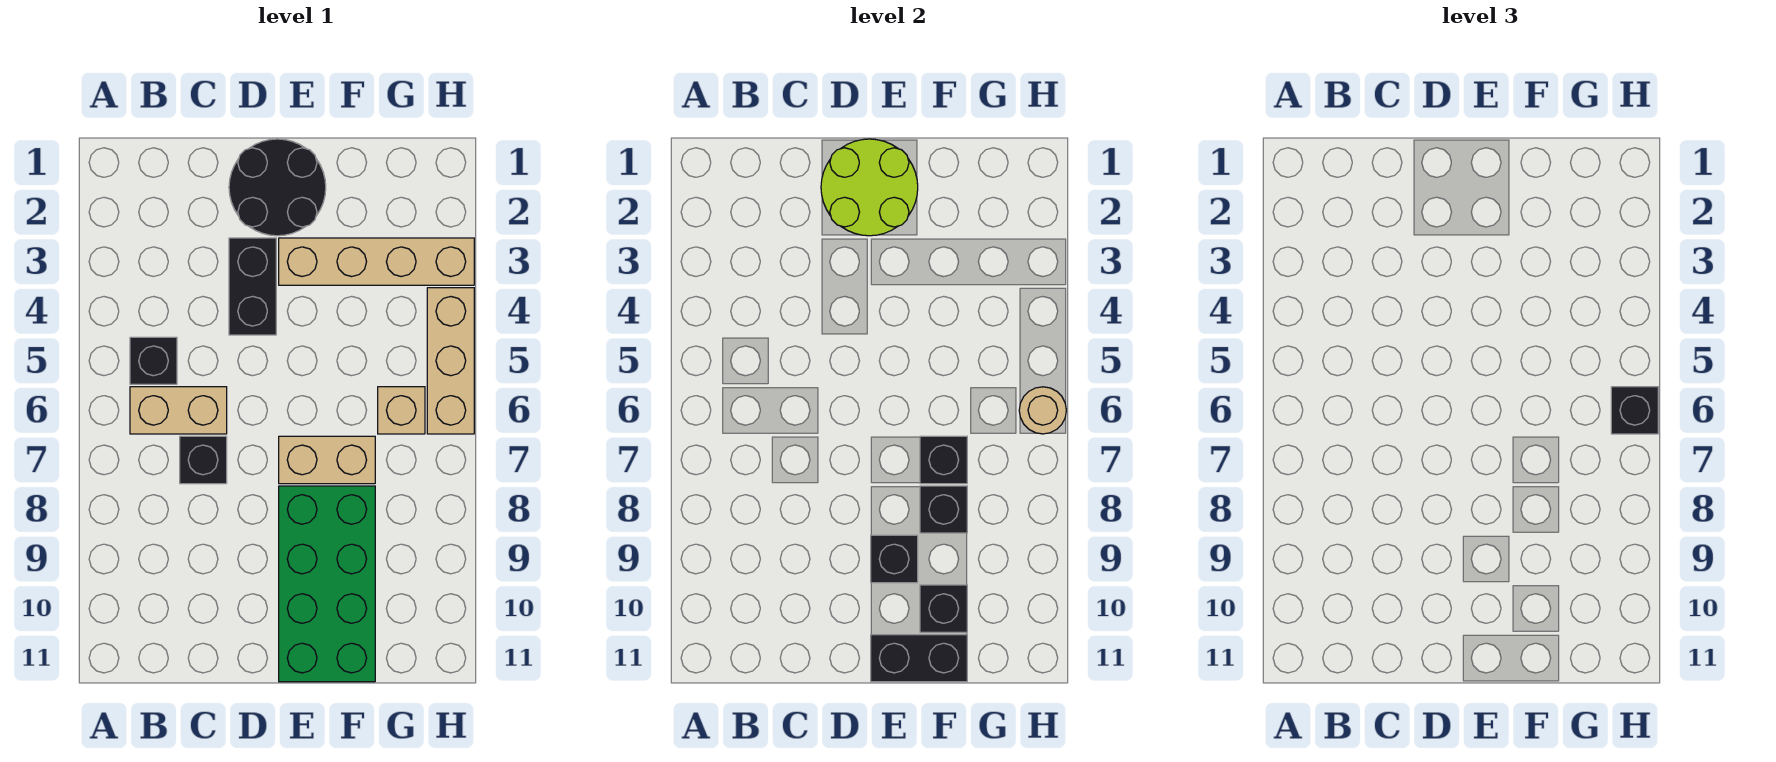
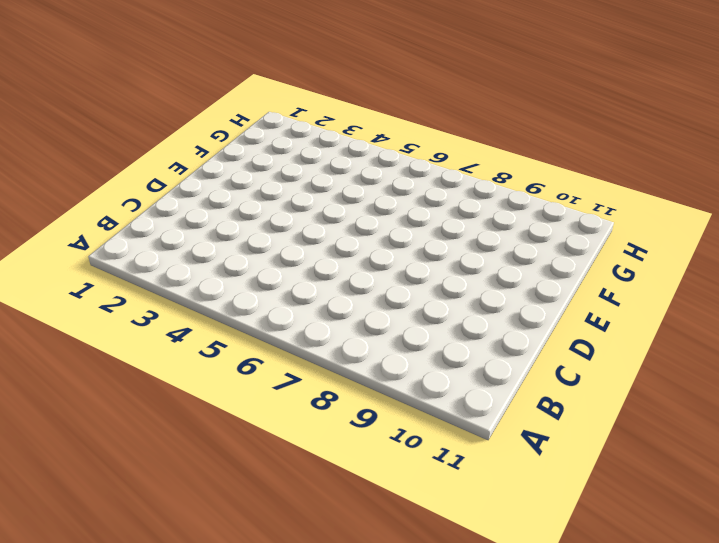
none -> black 1x1 brick [130,337,177,384]
none -> tan 1x2 brick [130,387,227,434]
none -> black 1x1 brick [180,436,227,484]

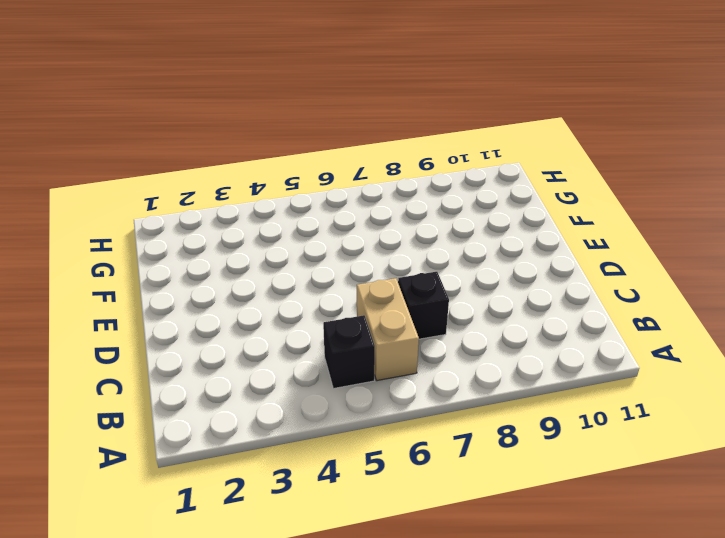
none -> black 2x2 round brick [229,139,326,236]
none -> black 1x2 brick [229,238,276,335]
none -> tan 1x4 brick [279,238,474,285]

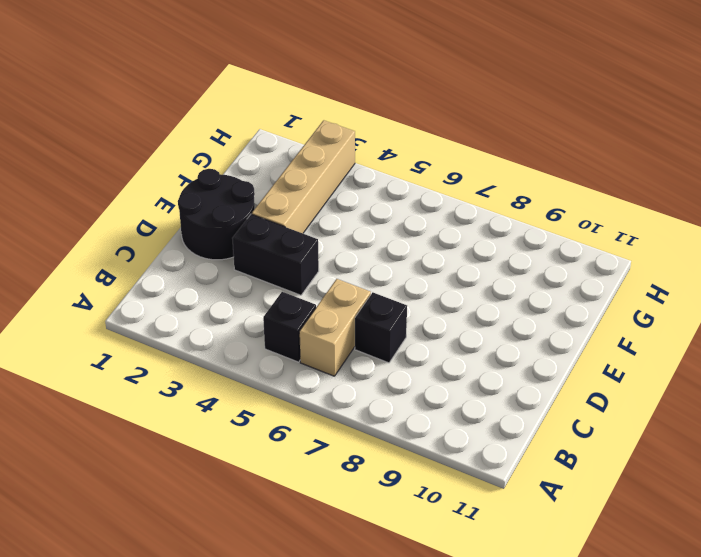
none -> tan 1x2 brick [279,436,375,484]
none -> green 2x4 brick [279,486,375,682]
none -> tan 1x1 brick [378,387,425,434]

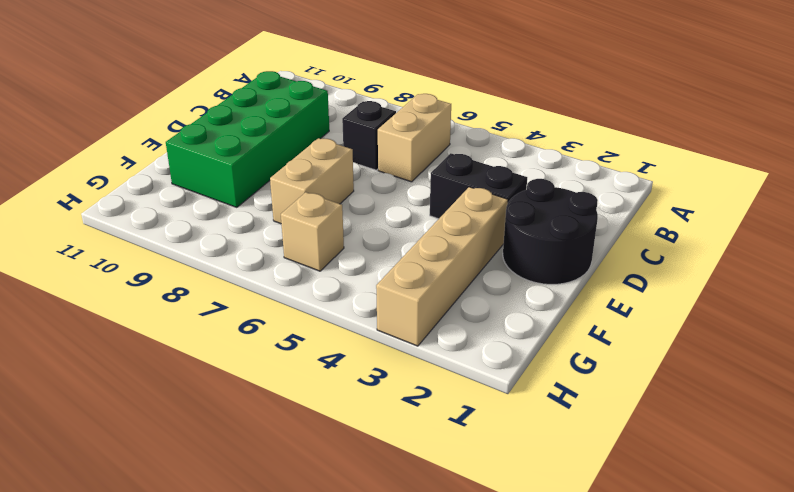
green 2x4 brick [166,71,329,207] -> green 2x4 brick turned to [279,486,375,682]
none -> black 1x1 brick [130,337,177,384]
none -> tan 1x3 brick [427,288,474,434]
none -> lime 2x2 round brick [821,139,918,236]

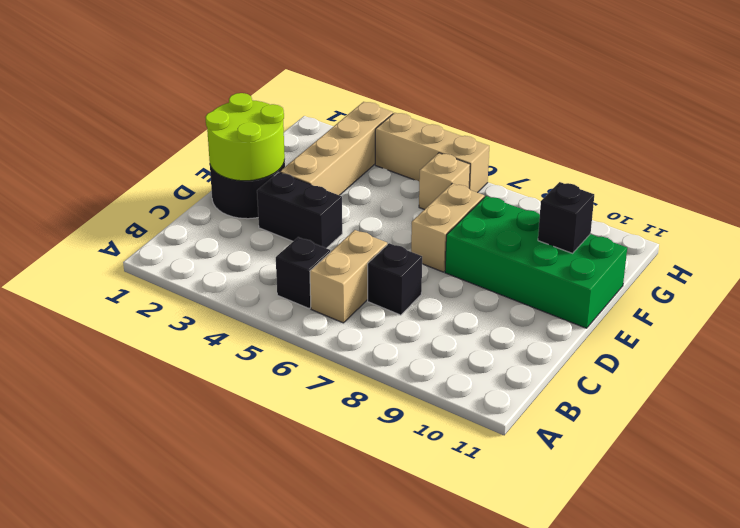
none -> black 1x1 brick [871,535,918,583]
none -> black 1x2 brick [871,635,967,682]
none -> black 1x1 brick [920,436,967,484]

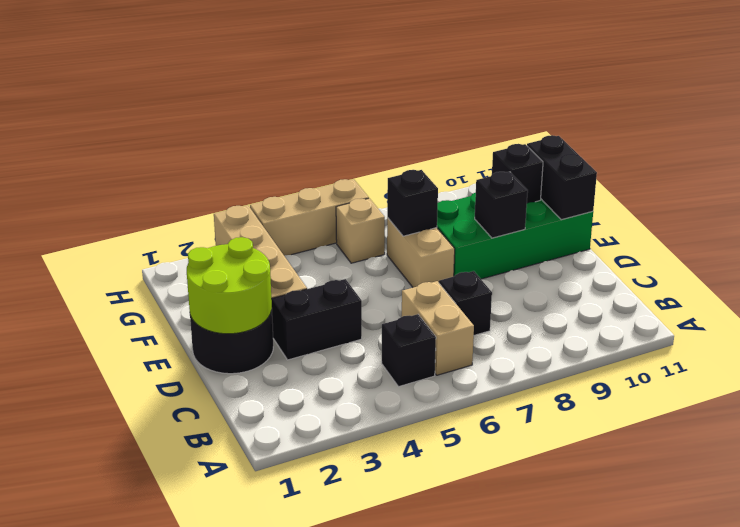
none -> black 1x1 brick [920,486,967,533]
none -> tan 1x1 round brick [1019,387,1066,434]
none -> black 1x1 brick [1611,387,1658,434]

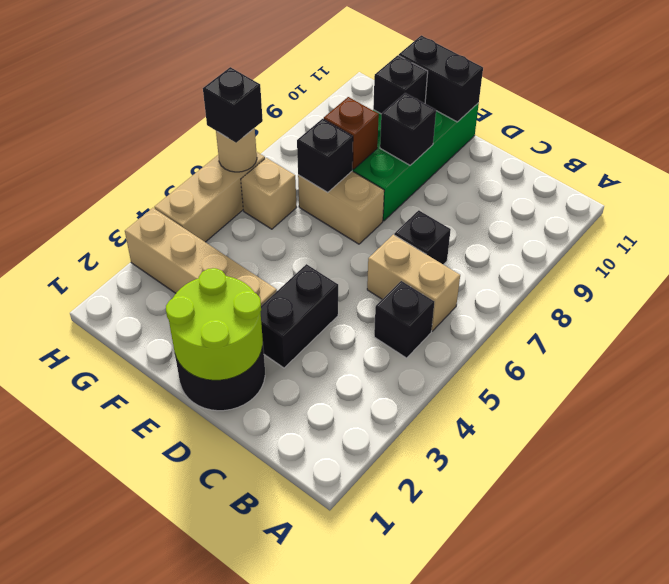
brown 1x1 brick [324,97,379,169] -> black 1x1 brick [920,486,967,533]

